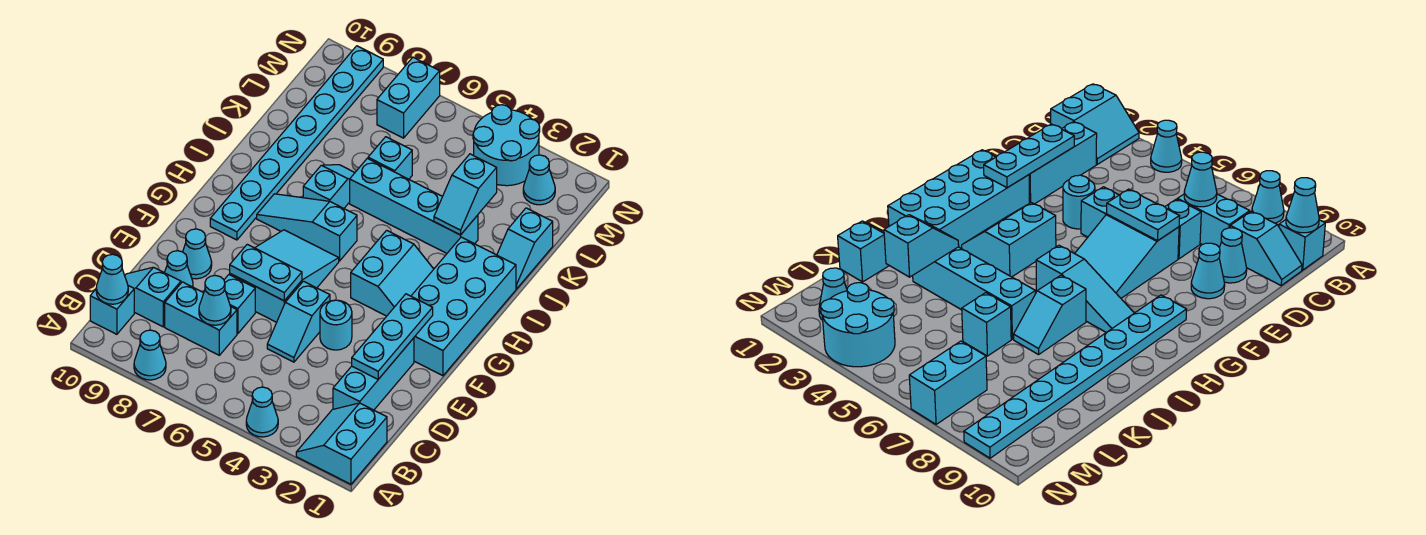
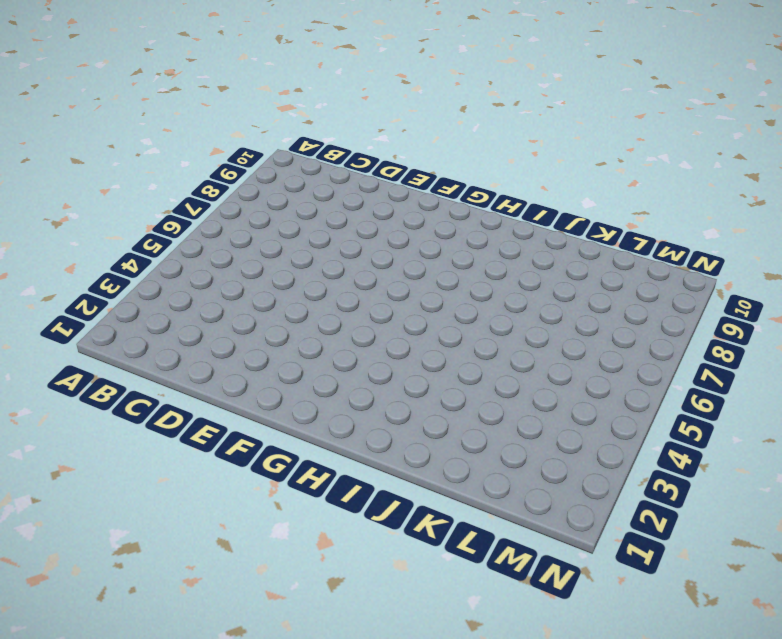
none -> cyan 2x2 slope [296,403,387,484]
none -> cyan 1x1 cone [246,387,278,437]
none -> cyan 1x1 cone [134,330,166,380]

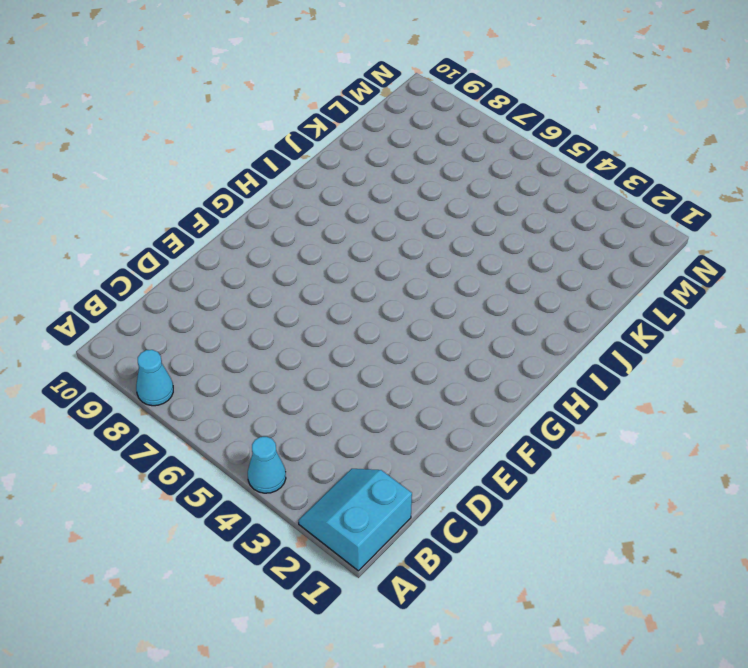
none -> cyan 1x1 brick [90,286,134,334]
none -> cyan 1x3 brick [333,338,414,410]
none -> cyan 1x2 brick [165,282,237,355]

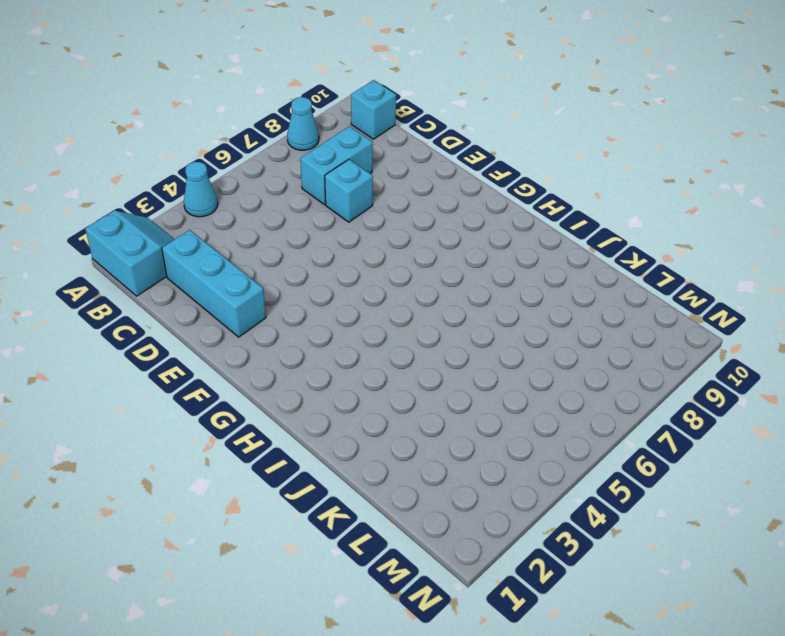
none -> cyan 1x2 slope [125,267,181,327]
none -> cyan 1x2 slope [267,281,330,362]
none -> cyan 1x1 cone [165,251,193,287]

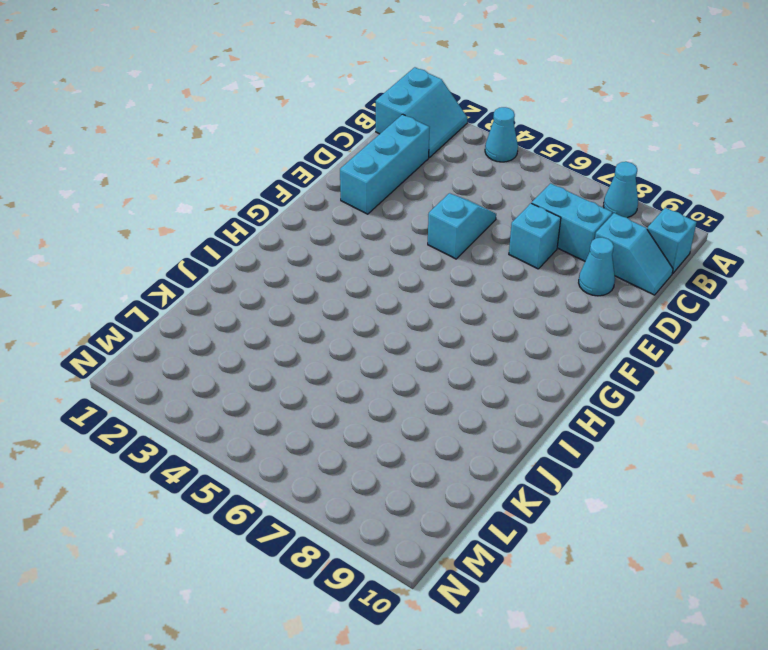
none -> cyan 1x1 round brick [320,300,352,350]
none -> cyan 2x3 slope [230,230,339,322]
none -> cyan 1x1 cone [183,229,212,279]

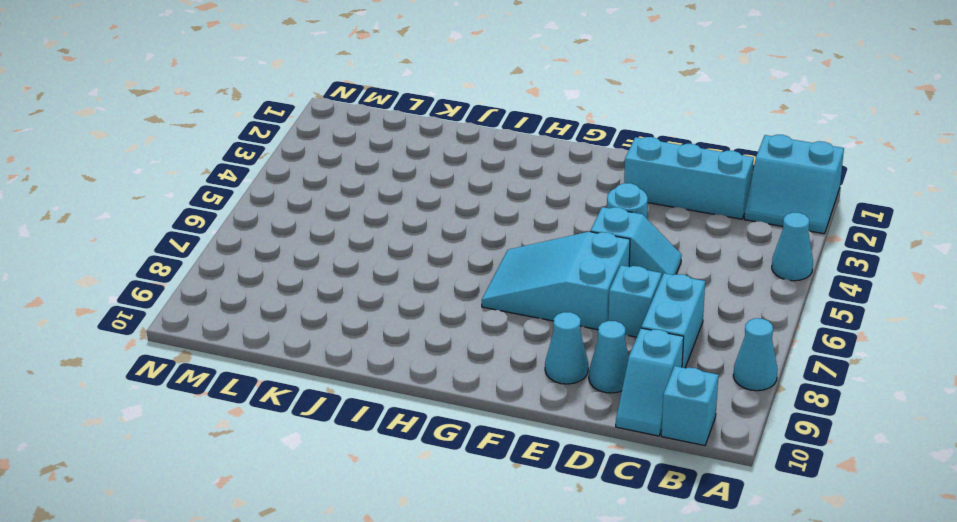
none -> cyan 2x4 brick [411,237,516,376]
none -> cyan 2x2 slope [351,230,434,316]
none -> cyan 1x8 plate [210,46,383,240]

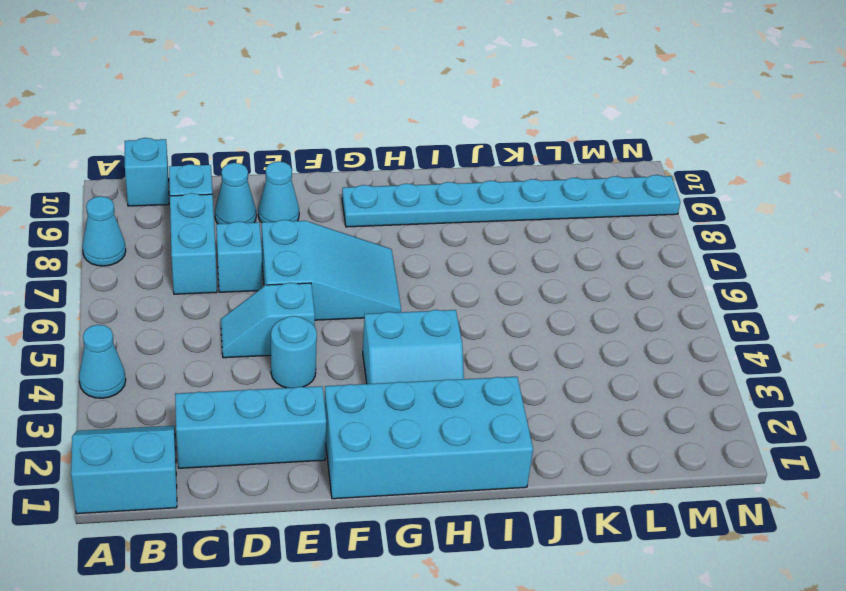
none -> cyan 1x3 slope [257,194,357,261]
none -> cyan 1x2 slope [303,165,355,208]
none -> cyan 1x2 slope [497,208,553,289]

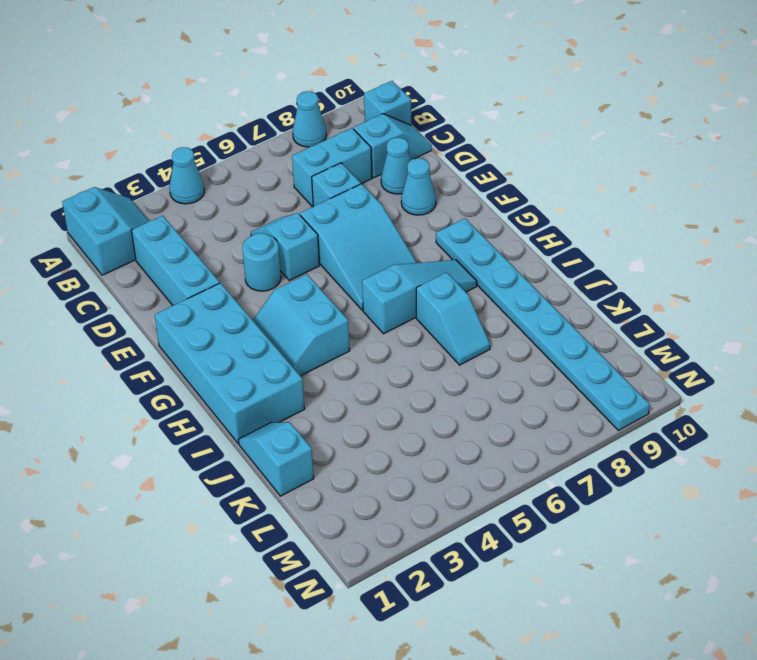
none -> cyan 1x4 brick [350,158,478,253]
none -> cyan 1x1 brick [368,137,412,179]
none -> cyan 1x1 cone [523,155,555,205]

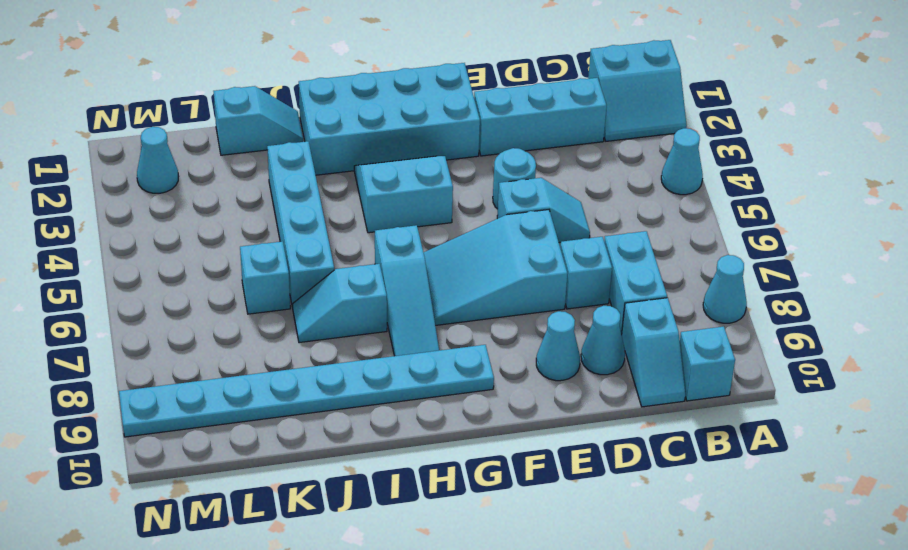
none -> cyan 2x2 round brick [473,105,540,186]
none -> cyan 1x2 brick [377,57,440,138]
none -> cyan 1x1 cone [96,254,128,304]

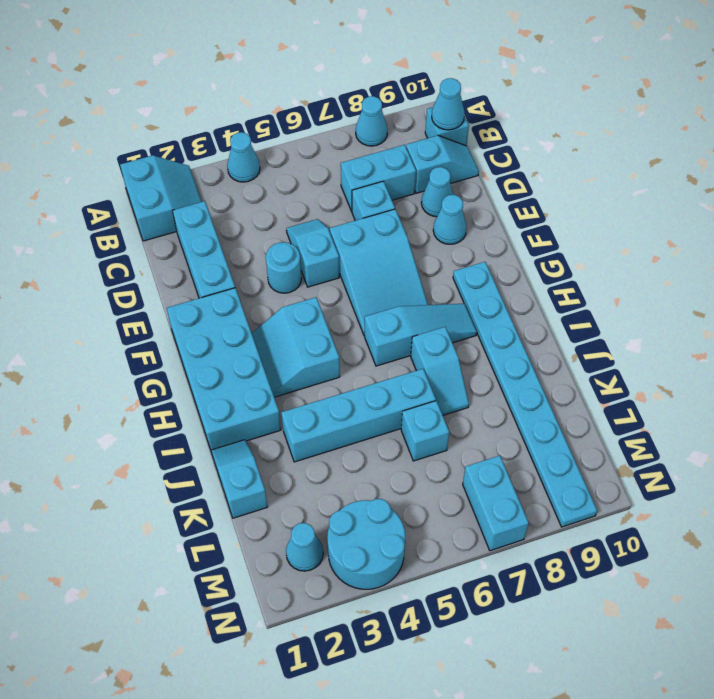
none -> cyan 1x1 cone [199,275,231,325]
none -> cyan 1x3 plate [352,294,433,379]
none -> cyan 1x2 plate [230,244,302,301]

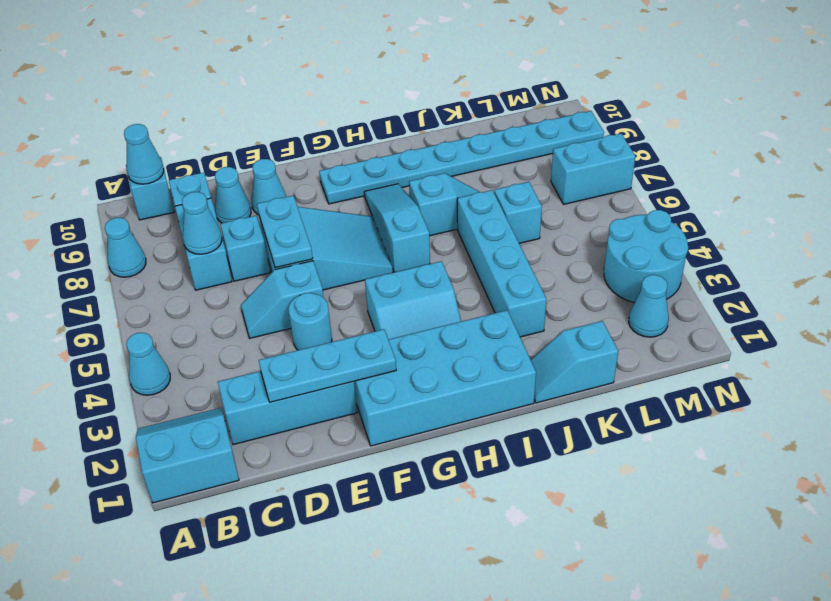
none -> cyan 1x2 slope [434,154,497,235]

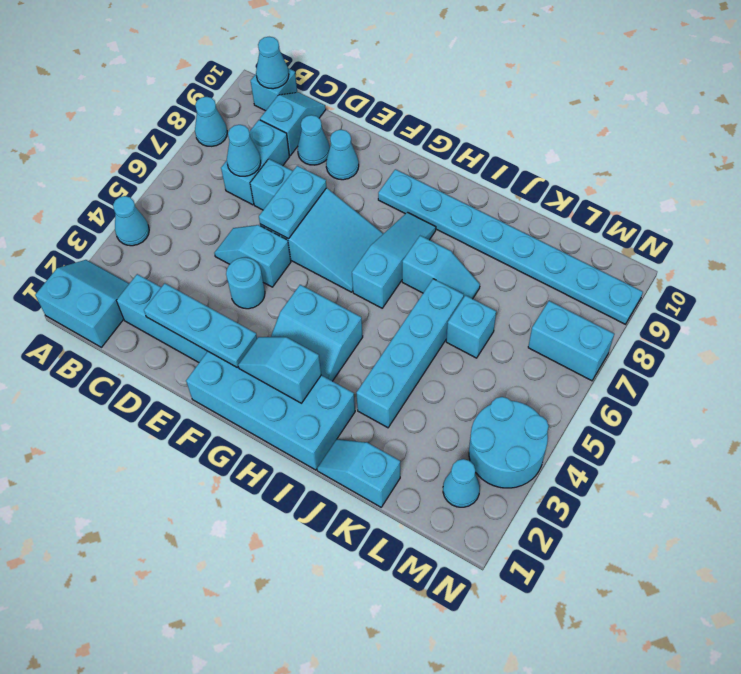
cyan 1x2 slope [238,337,321,403] -> cyan 1x2 slope moved to [434,154,497,235]

